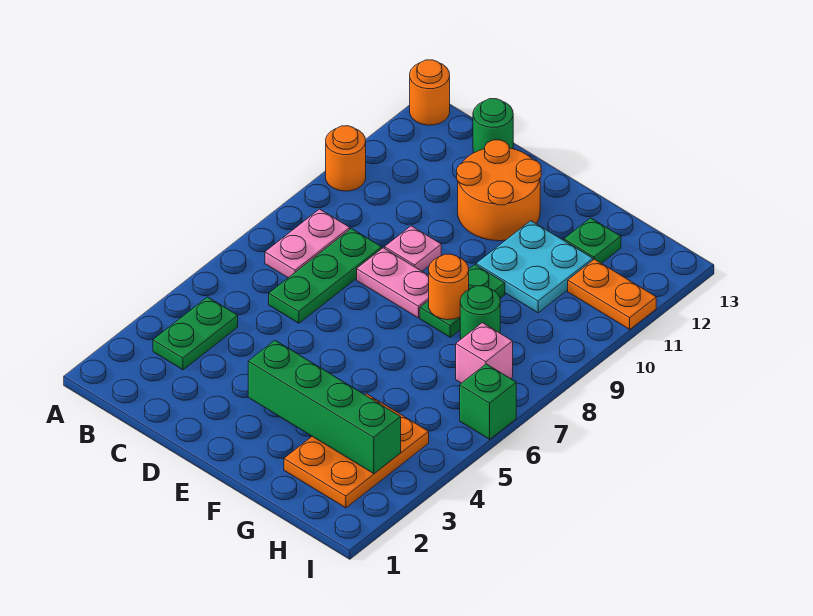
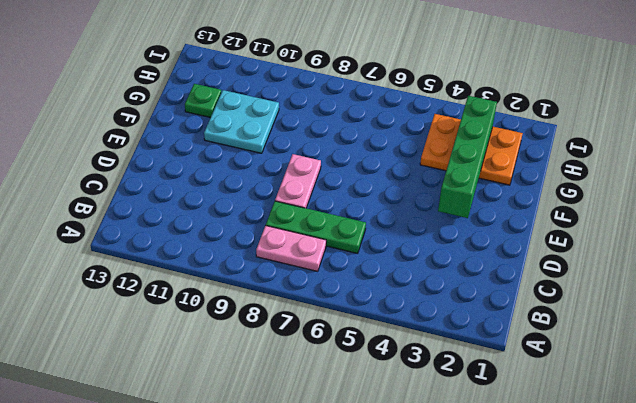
none -> orange 1x1 round brick [326,126,366,191]
none -> orange 1x1 round brick [410,60,450,125]
none -> green 1x2 plate [153,297,238,370]

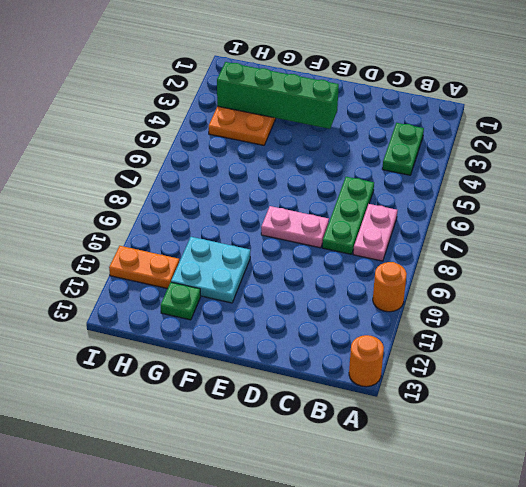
none -> green 1x1 round brick [473,99,513,153]
none -> pink 1x1 plate [385,226,441,271]
none -> orange 2x2 round brick [457,140,541,241]

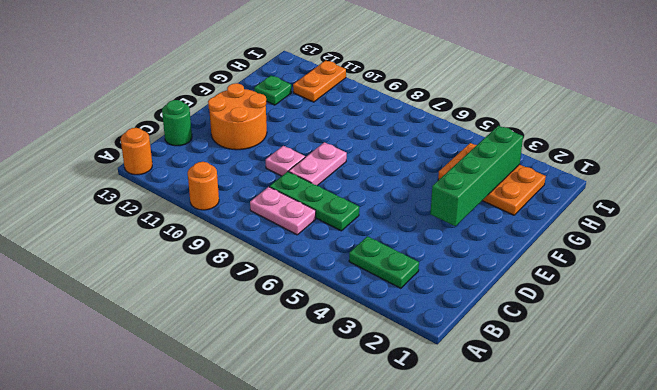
none -> green 1x2 plate [420,265,505,337]
none -> cyan 2x2 plate [476,221,593,313]
none -> green 1x1 round brick [460,286,500,339]

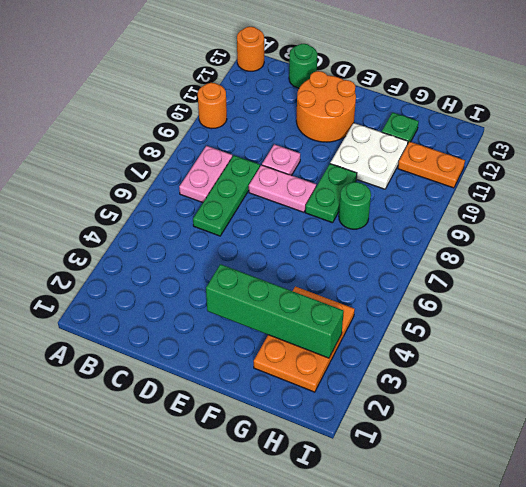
white 2x2 plate [330,123,408,189] -> cyan 2x2 plate [476,221,593,313]
none -> green 1x2 plate [153,297,238,370]
none -> pink 1x1 brick [456,323,513,383]
none -> green 1x1 brick [460,364,516,439]

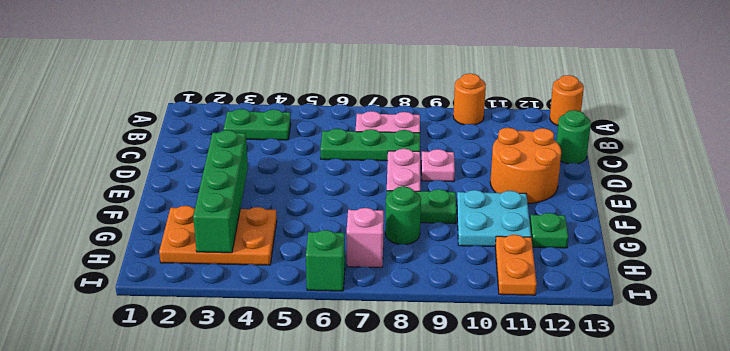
none -> orange 1x1 round brick [429,254,469,320]

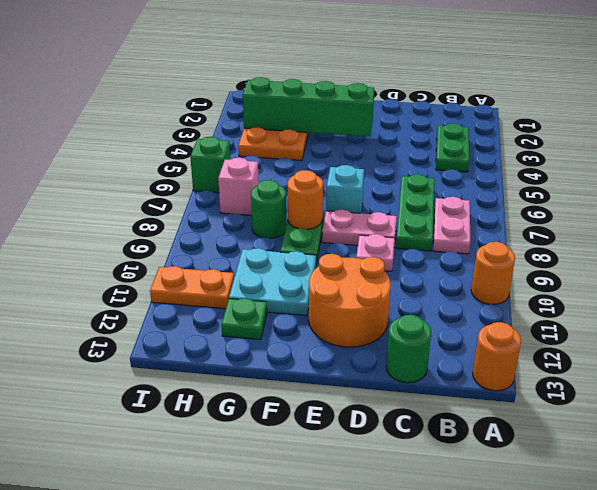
cyan 1x1 brick [326,165,364,213] -> none

